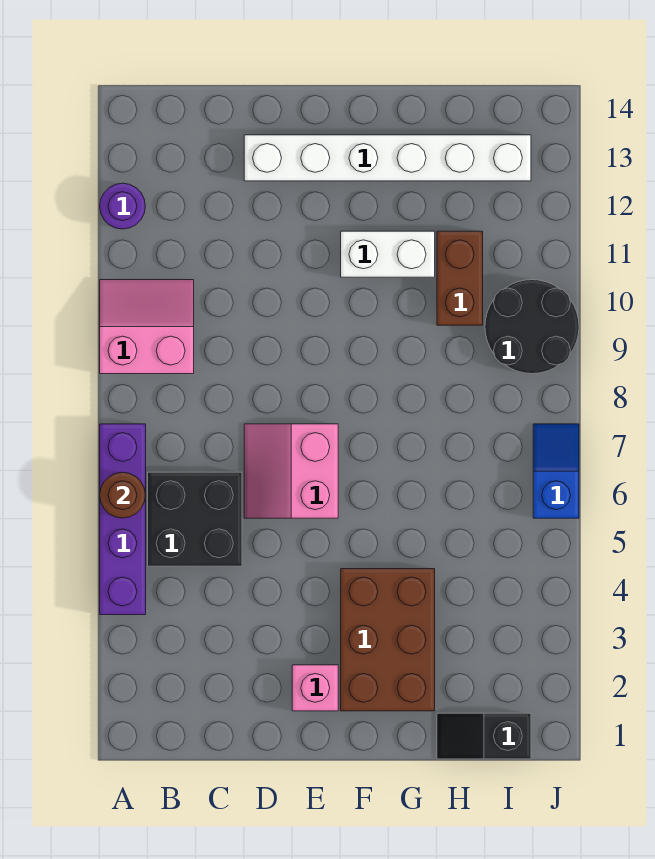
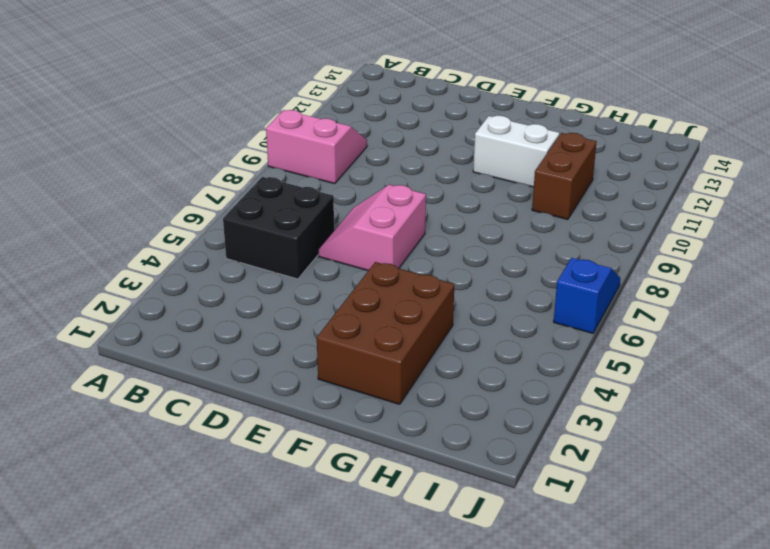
none -> purple 1x4 brick [100,424,146,615]
none -> purple 1x1 round brick [100,183,145,229]
none -> white 1x6 brick [244,135,531,181]

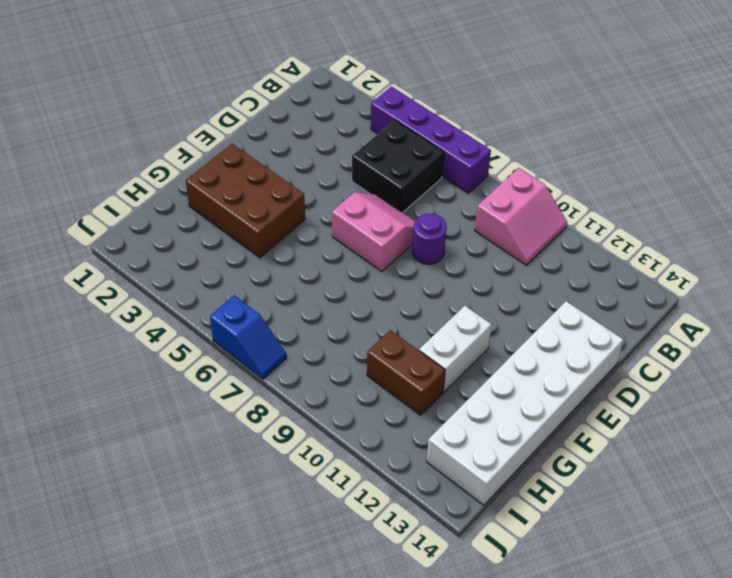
purple 1x1 round brick [412,214,447,264] -> purple 1x1 round brick moved to [100,183,145,229]
white 2x6 brick [427,301,623,505] -> white 1x6 brick [244,135,531,181]
none -> pink 1x1 brick [292,665,338,711]
none -> black 1x2 slope [437,713,531,759]
none -> black 2x2 round brick [485,280,579,374]

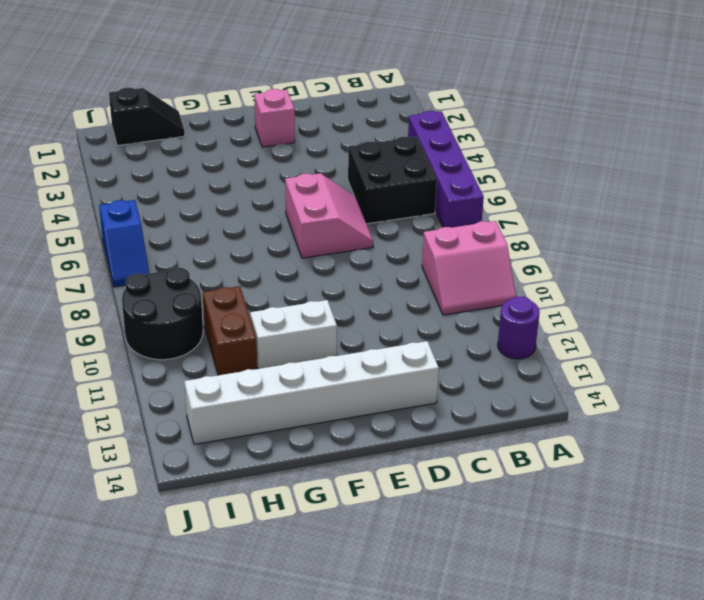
none -> brown 2x3 brick [341,569,435,711]
none -> brown 1x1 round brick [100,472,145,518]

